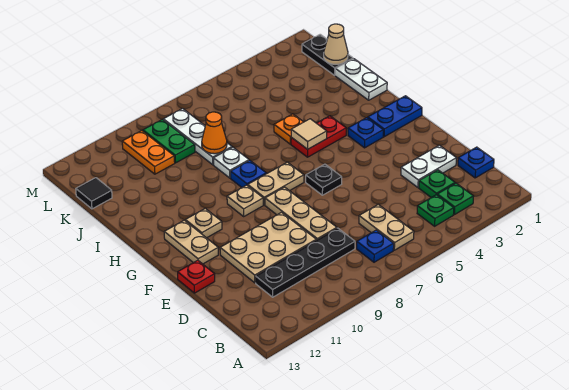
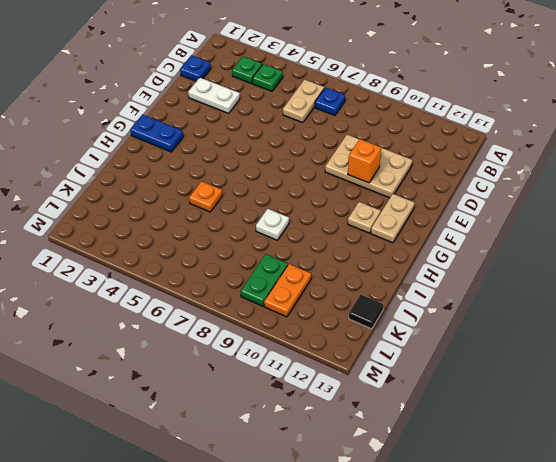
orange 1x1 brick [348,139,381,183] -> none
none -> green 1x1 plate [419,170,455,197]
none -> black 1x4 plate [256,228,355,297]
none -> tan 1x3 plate [265,187,337,240]
none -> red 1x1 plate [178,260,215,293]

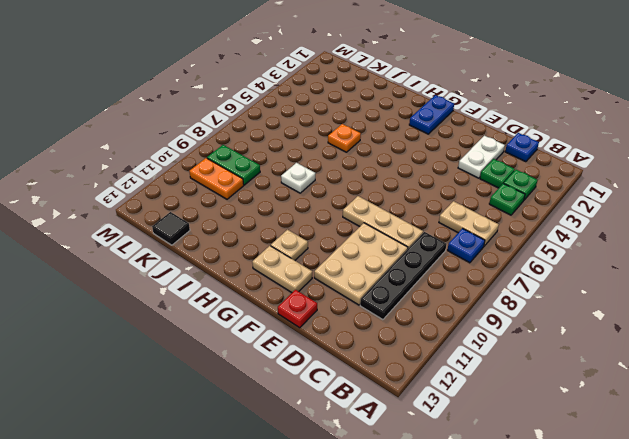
none -> black 1x1 plate [306,164,342,195]
none -> blue 1x1 plate [348,118,383,148]
none -> tan 1x2 plate [248,162,304,205]
none -> tan 1x1 plate [227,185,263,216]

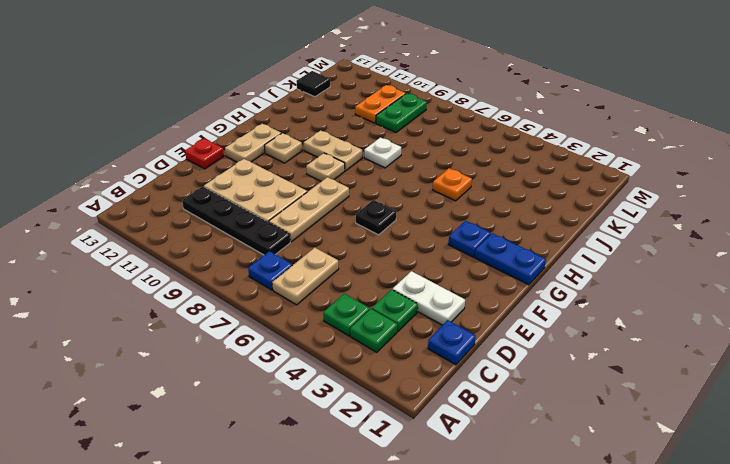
tan 1x2 plate [304,130,362,171] -> tan 1x2 plate moved to [248,162,304,205]
none -> red 1x2 plate [291,116,346,157]
none -> blue 1x1 plate [231,161,266,187]
none -> white 1x2 plate [335,59,387,100]
none -> white 1x3 plate [163,109,232,165]

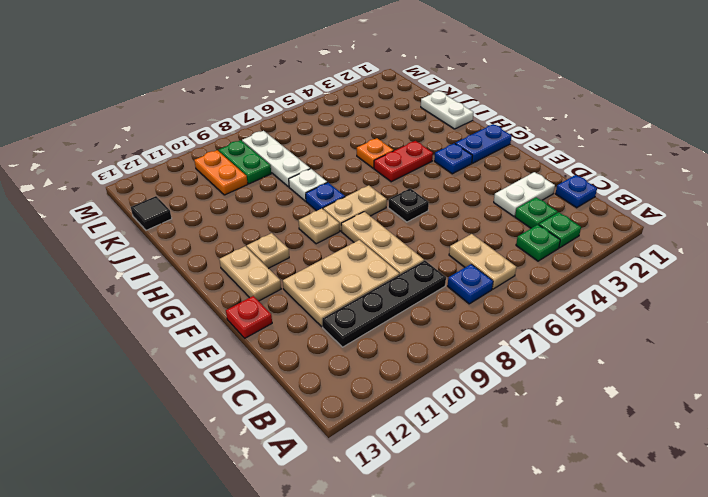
none -> black 1x2 plate [302,34,353,75]
none -> tan 1x1 tile [291,119,327,149]
none -> orange 1x1 cone [202,112,227,154]
none -> tan 1x1 cone [324,24,348,64]

